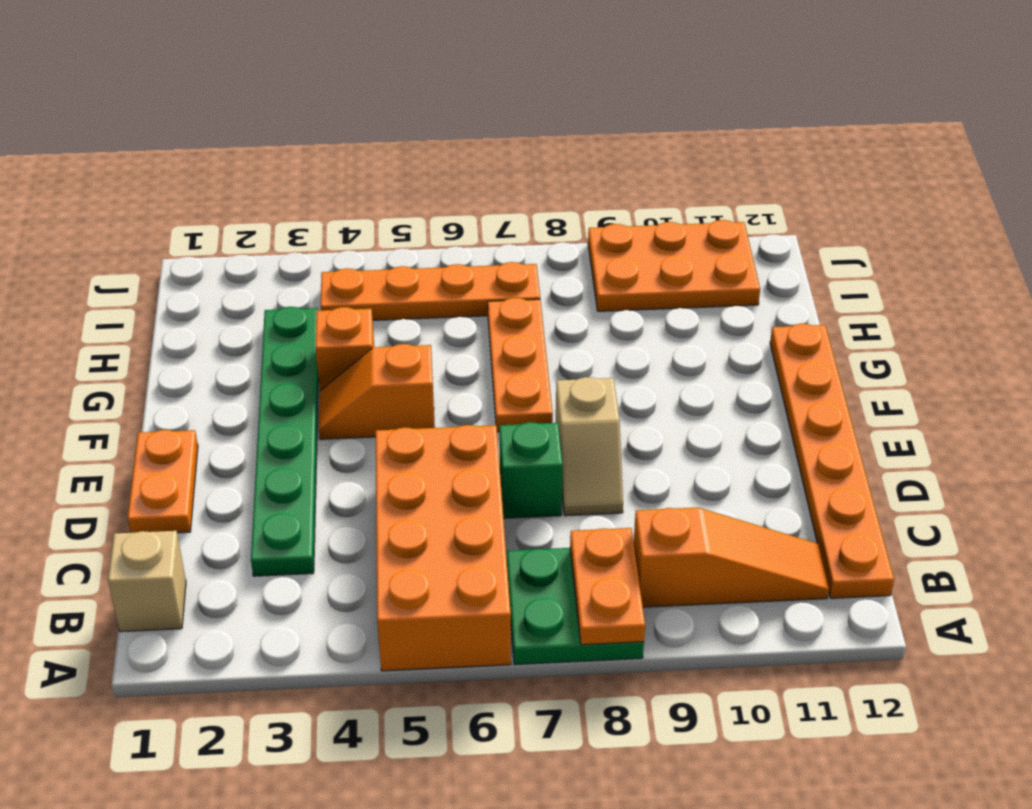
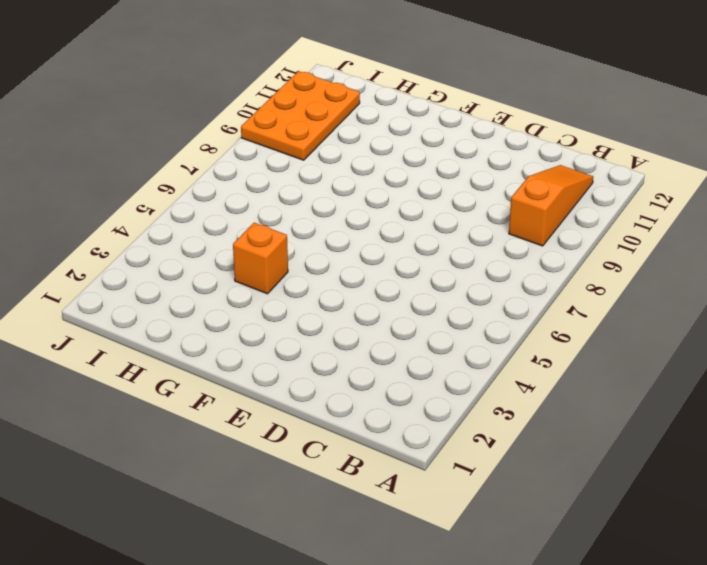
none -> orange 2x4 brick [376,425,511,671]
none -> green 2x2 plate [507,548,644,665]
none -> tan 1x1 brick [108,531,186,632]

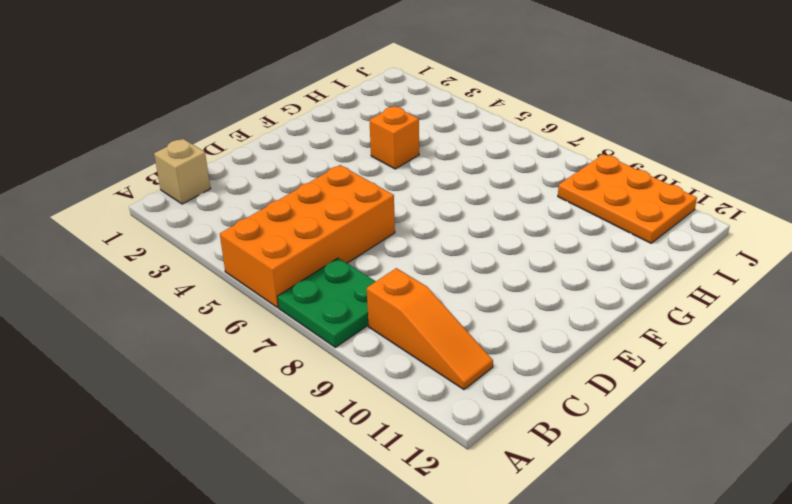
none -> orange 1x6 plate [770,324,894,598]
none -> green 1x6 plate [251,307,318,576]
none -> orange 1x2 plate [128,430,198,533]

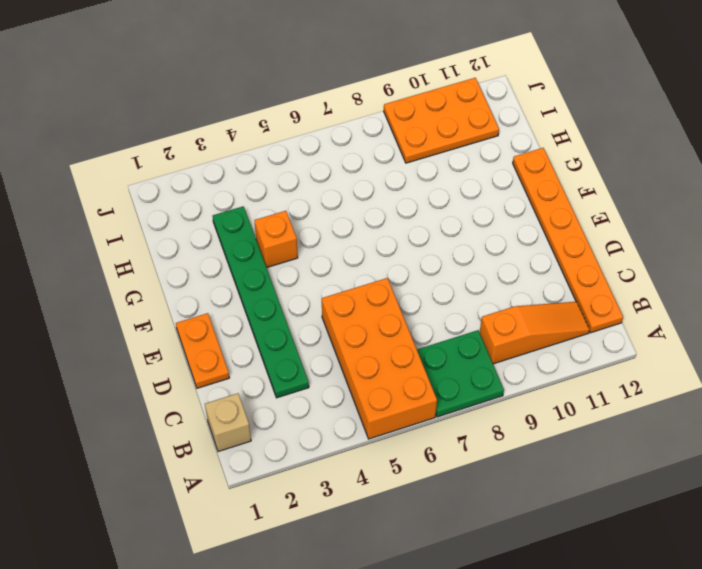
none -> green 1x1 brick [499,422,563,518]
none -> tan 1x2 slope [556,377,623,516]
none -> orange 1x2 slope [319,344,435,439]

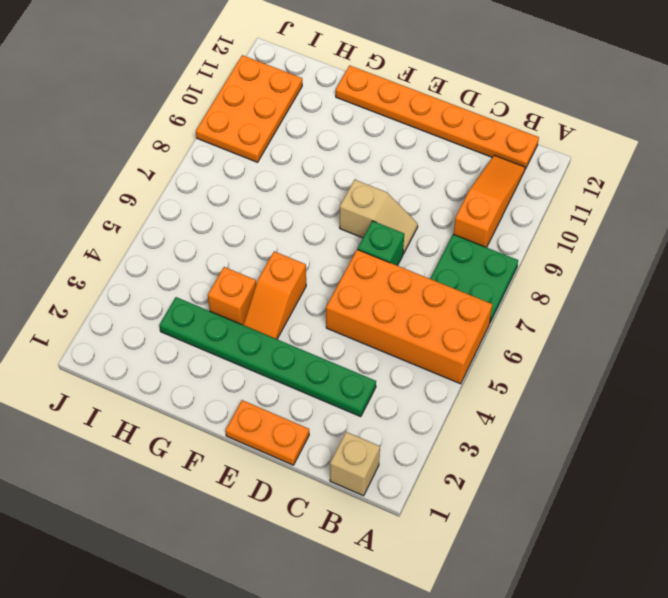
none -> orange 1x3 plate [488,298,553,432]
none -> orange 1x4 plate [321,262,540,320]
none -> orange 1x2 plate [570,528,645,645]

